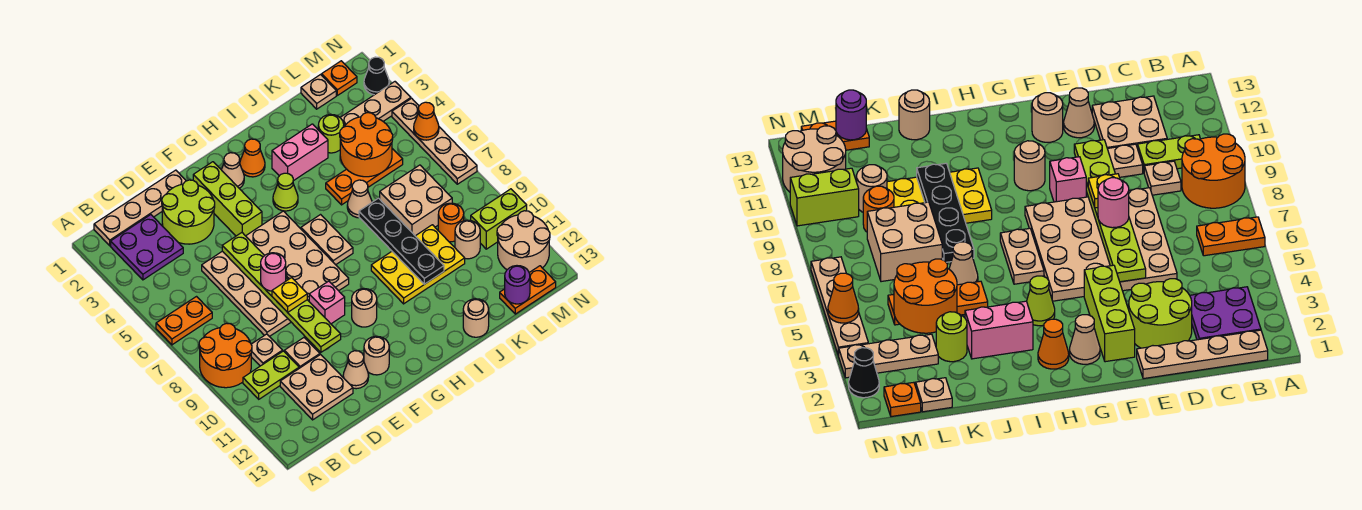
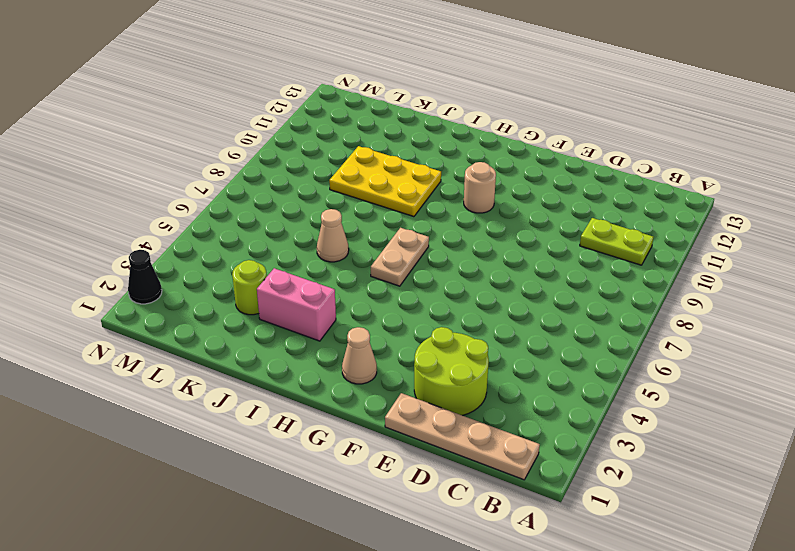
none -> orange 1x2 plate [156,297,212,345]
none -> orange 2x2 round brick [199,323,252,388]
none -> purple 2x2 plate [111,215,183,280]
none -> tan 1x1 plate [251,334,283,366]

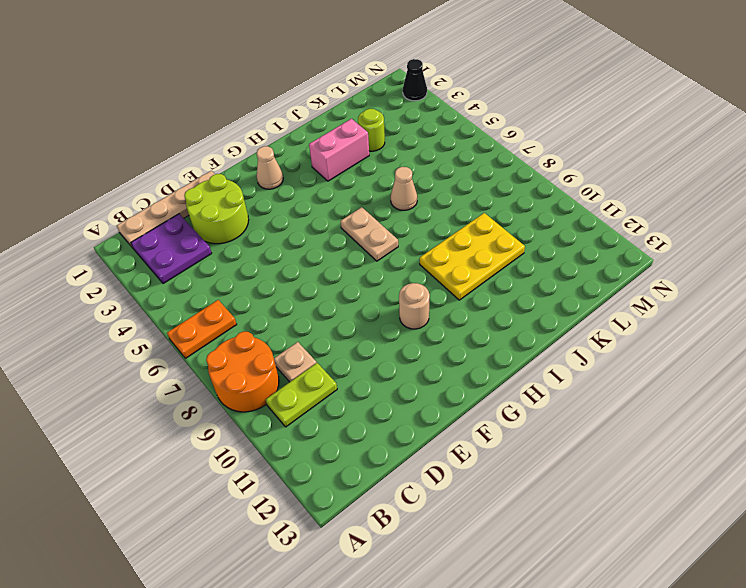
none -> tan 2x2 plate [280,355,353,420]
none -> tan 4x4 plate [202,211,349,337]
none -> tan 1x1 plate [284,338,320,368]
none -> tan 1x1 cone [343,351,369,389]

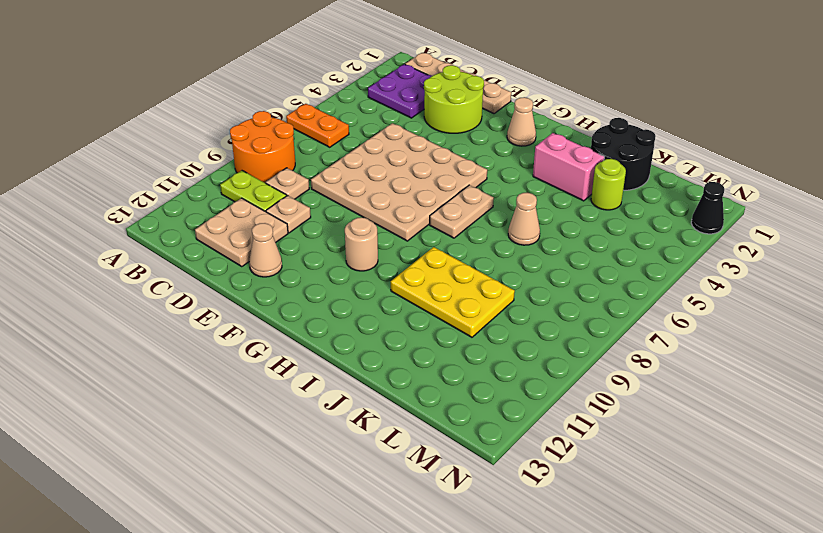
black 2x2 round brick [591,118,655,190] -> none
none -> lime 1x3 brick [193,162,262,236]
none -> pink 1x1 brick [309,281,345,324]
none -> tan 1x1 round brick [364,336,389,375]
none -> orange 1x1 cone [240,139,265,177]

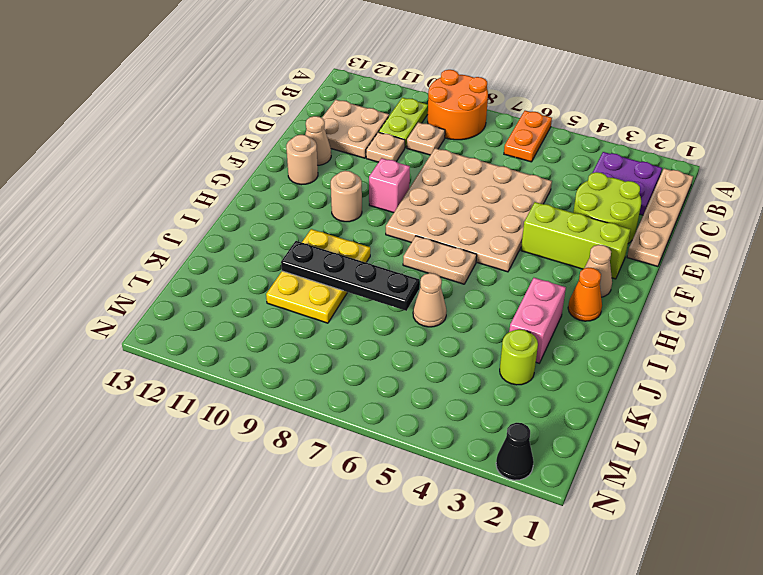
none -> lime 1x1 cone [273,173,298,211]
none -> orange 1x3 plate [326,149,403,205]
none -> tan 1x1 round brick [463,299,489,337]
none -> tan 2x2 brick [380,165,452,236]

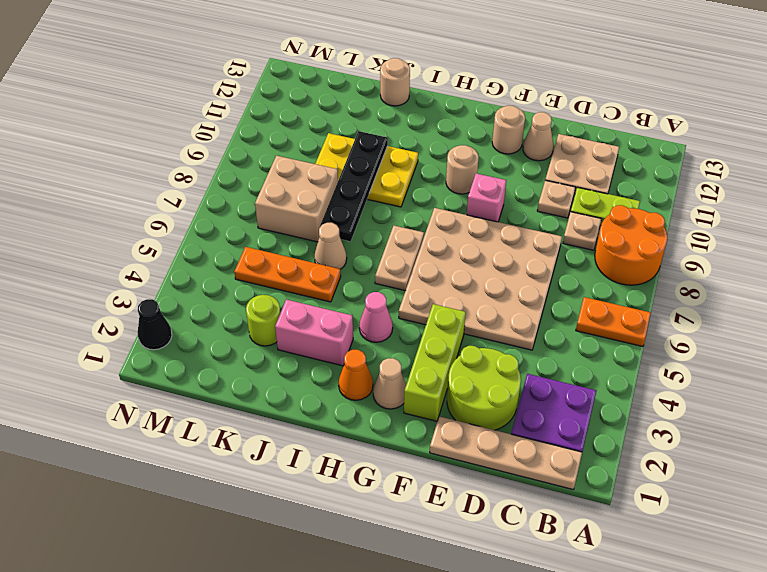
pink 1x1 cone [359,292,393,342] -> lime 1x1 cone [273,173,298,211]
none -> tan 1x1 plate [301,75,336,109]
none -> tan 1x3 plate [340,82,411,126]
none -> orange 1x1 round brick [438,203,464,242]
none -> tan 1x1 round brick [455,220,480,259]

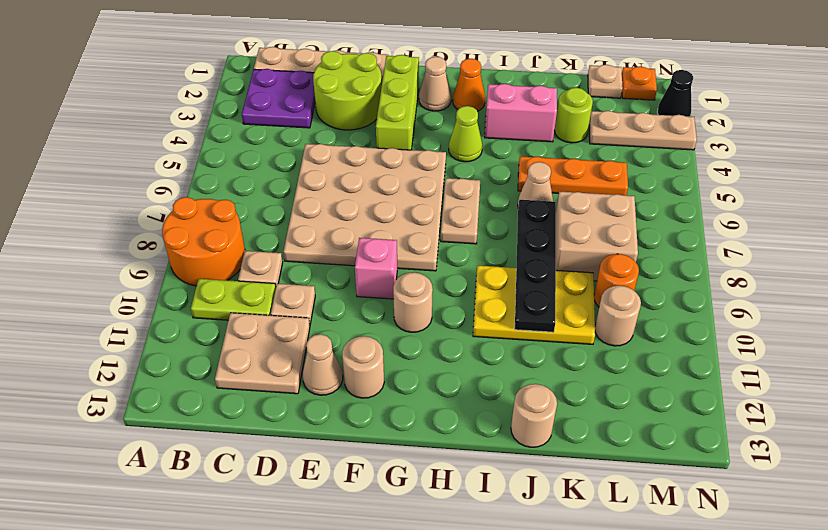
none -> orange 1x2 plate [156,297,212,345]
none -> orange 1x2 plate [500,266,556,314]
none -> lime 1x2 brick [471,189,527,249]
none -> tan 2x2 round brick [497,211,550,272]

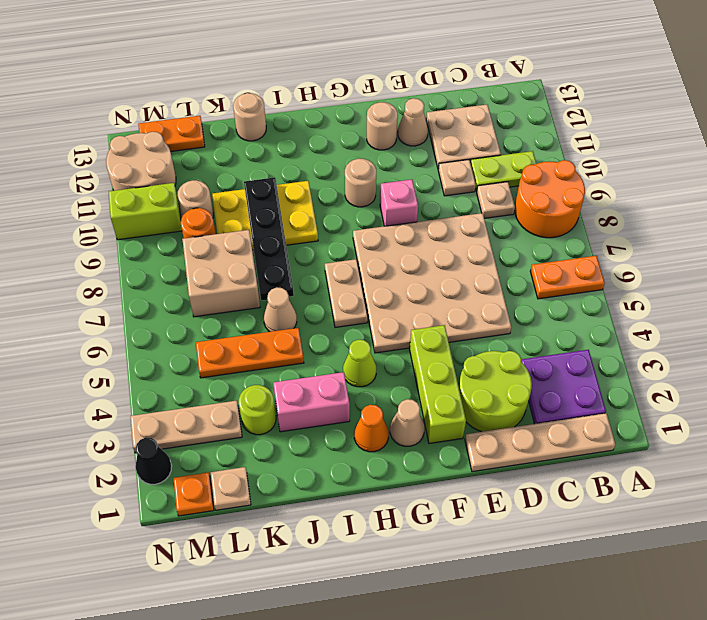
none -> tan 1x4 plate [392,98,477,184]
none -> lime 1x6 plate [222,233,341,352]
none -> orange 2x2 round brick [340,113,393,177]
none -> purple 1x1 round brick [505,266,530,304]

